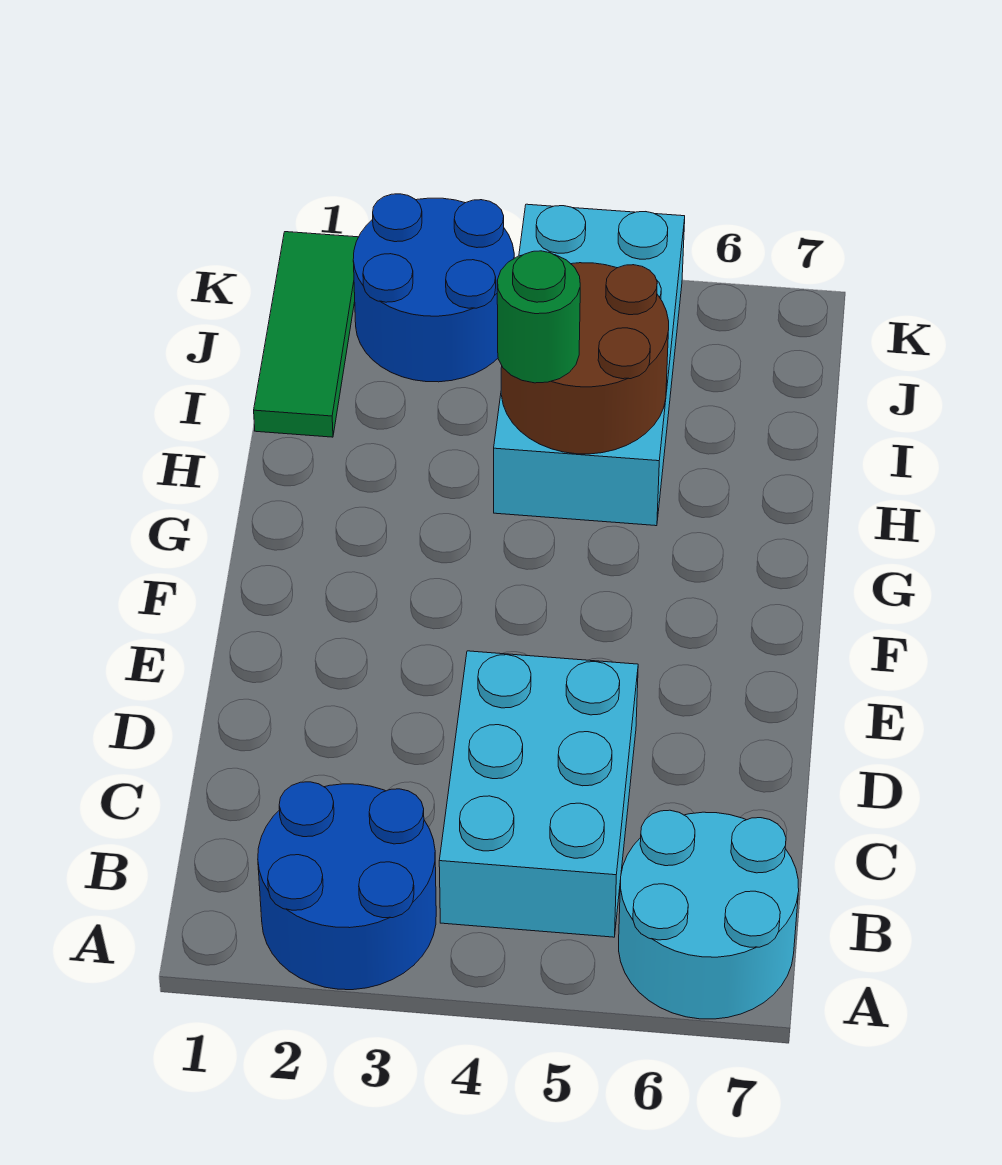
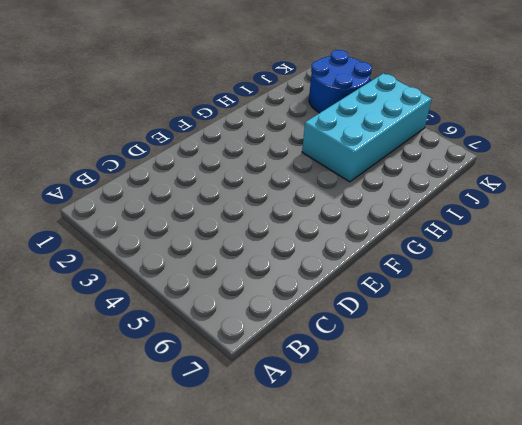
none -> blue 2x2 round brick [258,782,436,990]
none -> cyan 2x2 round brick [619,810,799,1019]

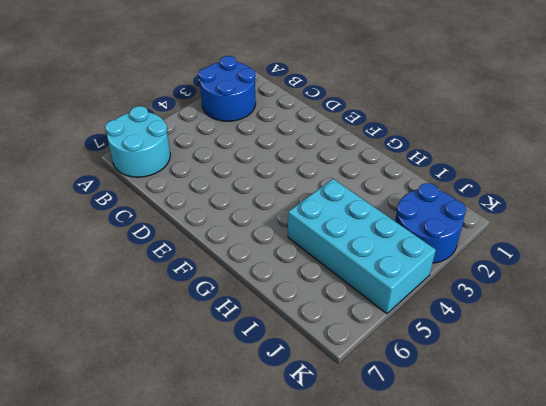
none -> cyan 2x3 brick [439,651,638,937]
none -> green 1x3 tile [254,232,358,437]

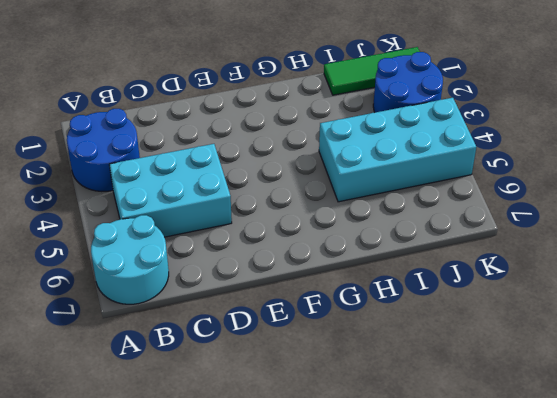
none -> brown 2x2 round brick [501,263,669,454]
none -> green 1x1 round brick [497,251,580,383]

